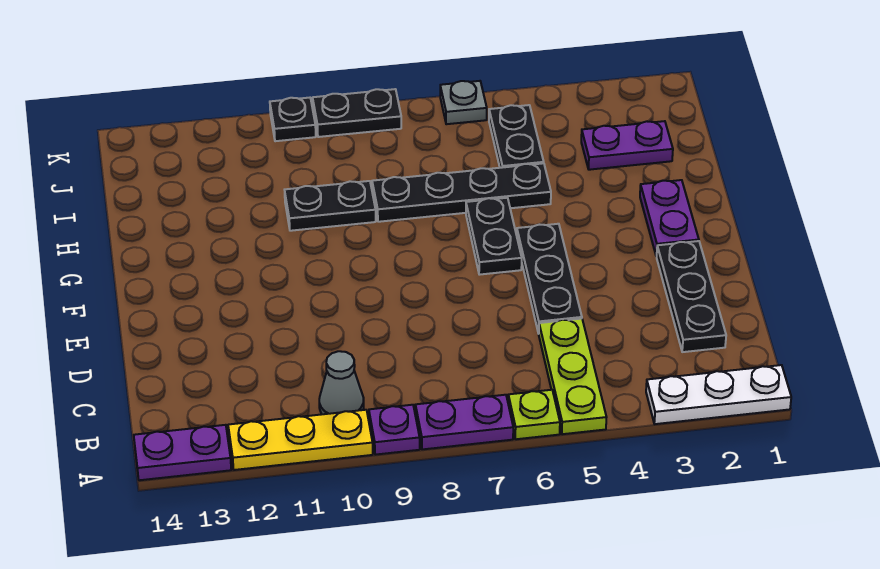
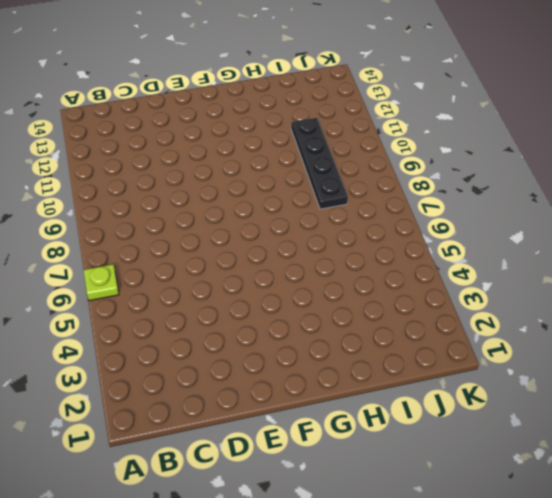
black 1x4 plate [291,118,348,209] -> black 1x4 plate moved to [372,163,551,222]
none -> white 1x3 plate [646,365,791,424]
none -> lime 1x3 plate [539,319,607,434]
none -> purple 1x2 plate [415,395,513,449]

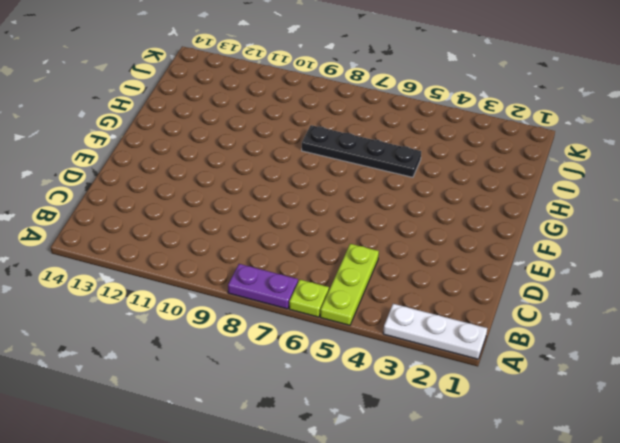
none -> purple 1x1 plate [369,405,420,455]
none -> yellow 1x3 plate [228,410,373,470]
none -> purple 1x2 plate [134,425,231,480]

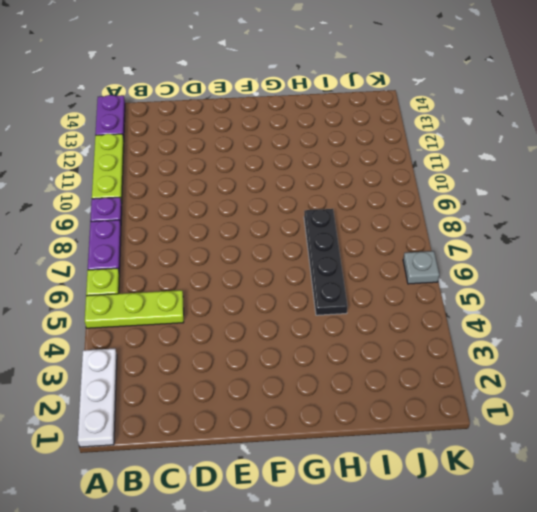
lime 1x3 plate [92,134,124,203] -> yellow 1x3 plate [228,410,373,470]
none -> grey 1x1 cone [319,351,364,414]
none -> black 1x3 plate [657,241,726,352]
none -> black 1x3 plate [517,224,582,334]

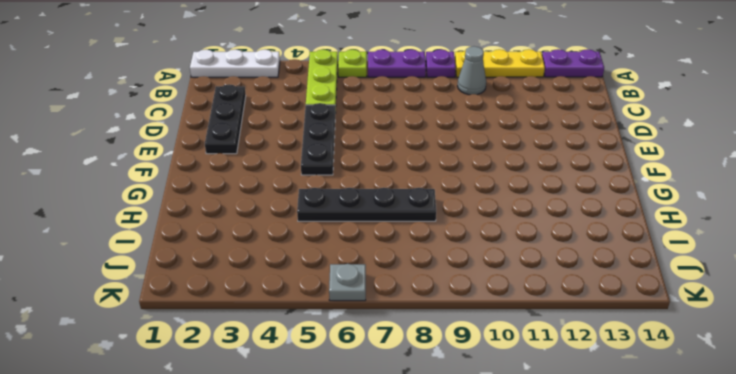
none -> purple 1x2 plate [640,180,699,256]
none -> black 1x2 plate [466,198,522,275]
none -> black 1x2 plate [285,181,376,231]

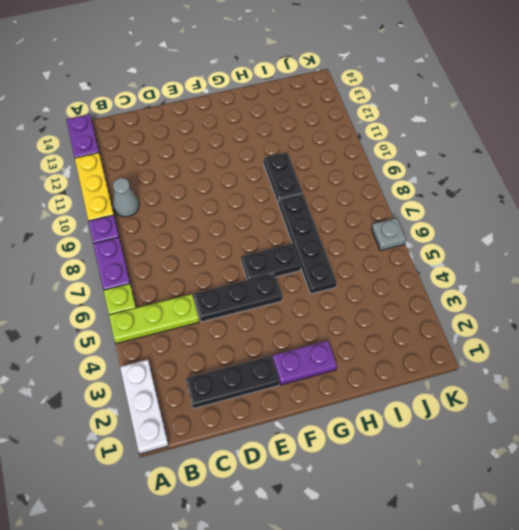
none -> purple 1x2 plate [581,121,673,170]
none -> black 1x2 plate [489,105,544,168]
none -> black 1x2 plate [313,89,401,137]

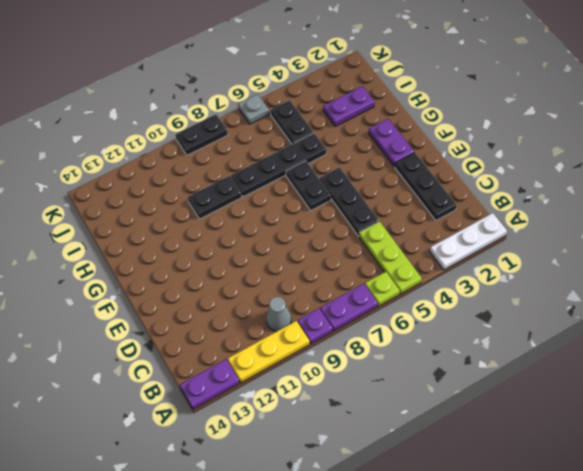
none -> black 1x1 plate [270,98,316,141]

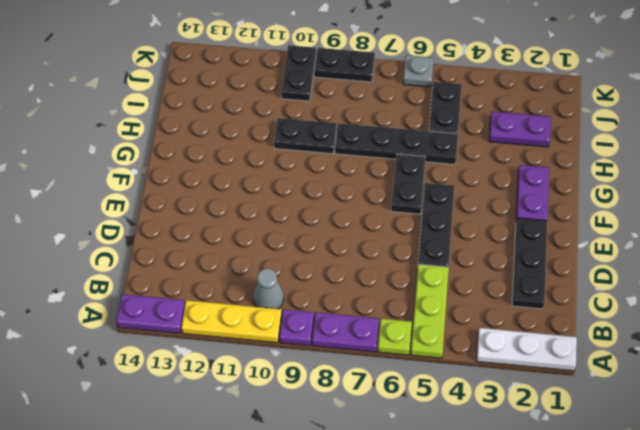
black 1x2 plate [281,45,316,101] -> black 1x1 plate [270,98,316,141]

